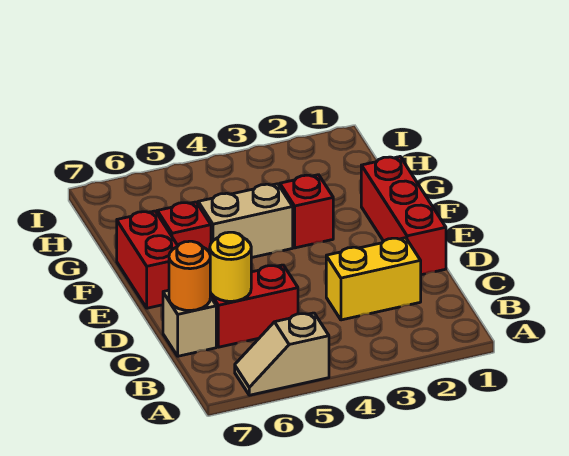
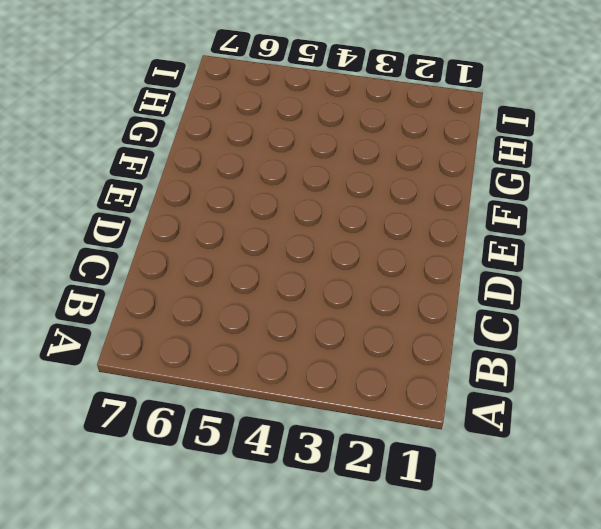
none -> tan 1x2 slope [235,313,329,395]
none -> yellow 1x2 brick [326,238,421,320]

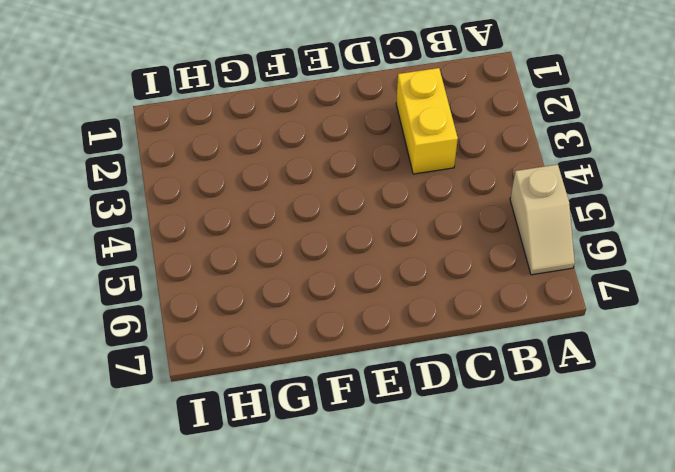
none -> red 1x2 brick [210,265,298,347]
none -> tan 1x1 brick [163,290,216,356]

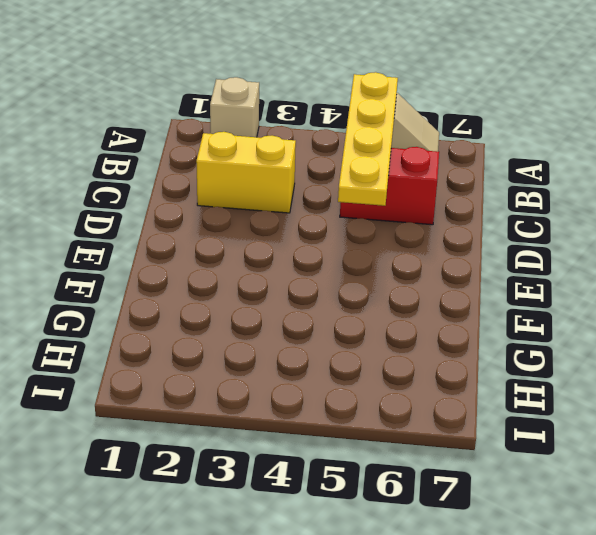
tan 1x1 brick [210,77,259,137] -> tan 1x1 brick moved to [163,290,216,356]
yellow 1x4 plate [338,72,398,206] -> none
none -> red 1x3 brick [361,157,446,275]
none -> red 1x2 brick [117,211,178,308]

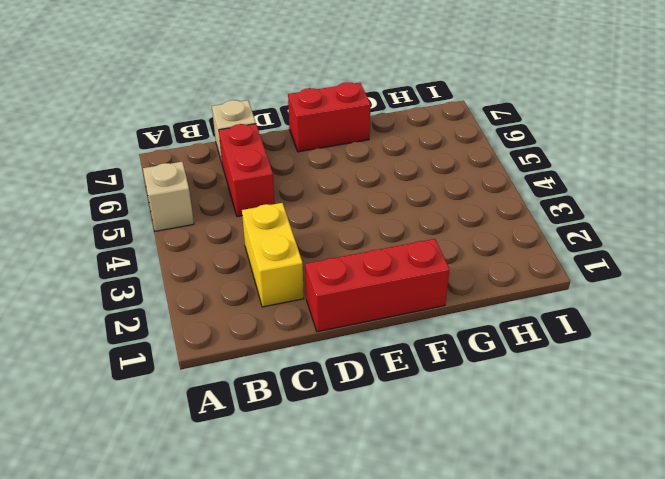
none -> red 1x1 brick [280,175,333,248]
none -> tan 1x2 brick [198,184,293,258]

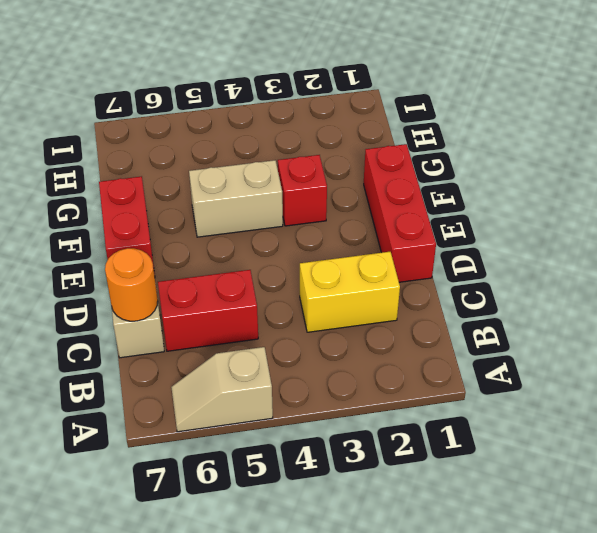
none -> red 1x1 brick [157,202,211,253]
none -> yellow 1x1 round brick [210,232,251,301]

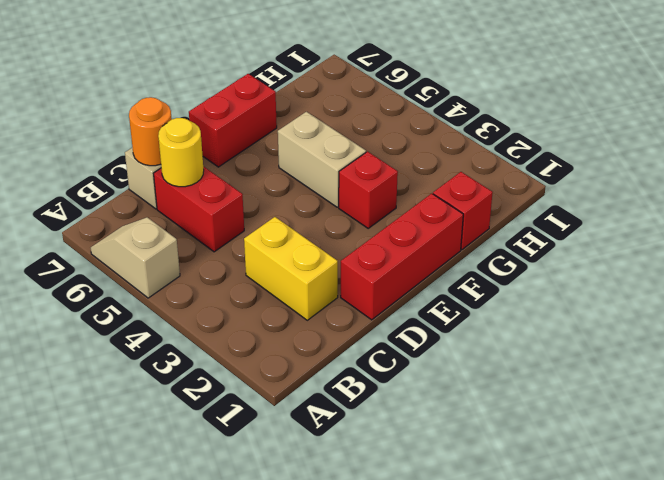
red 1x1 brick [433,172,493,250] -> red 1x1 brick moved to [157,202,211,253]

